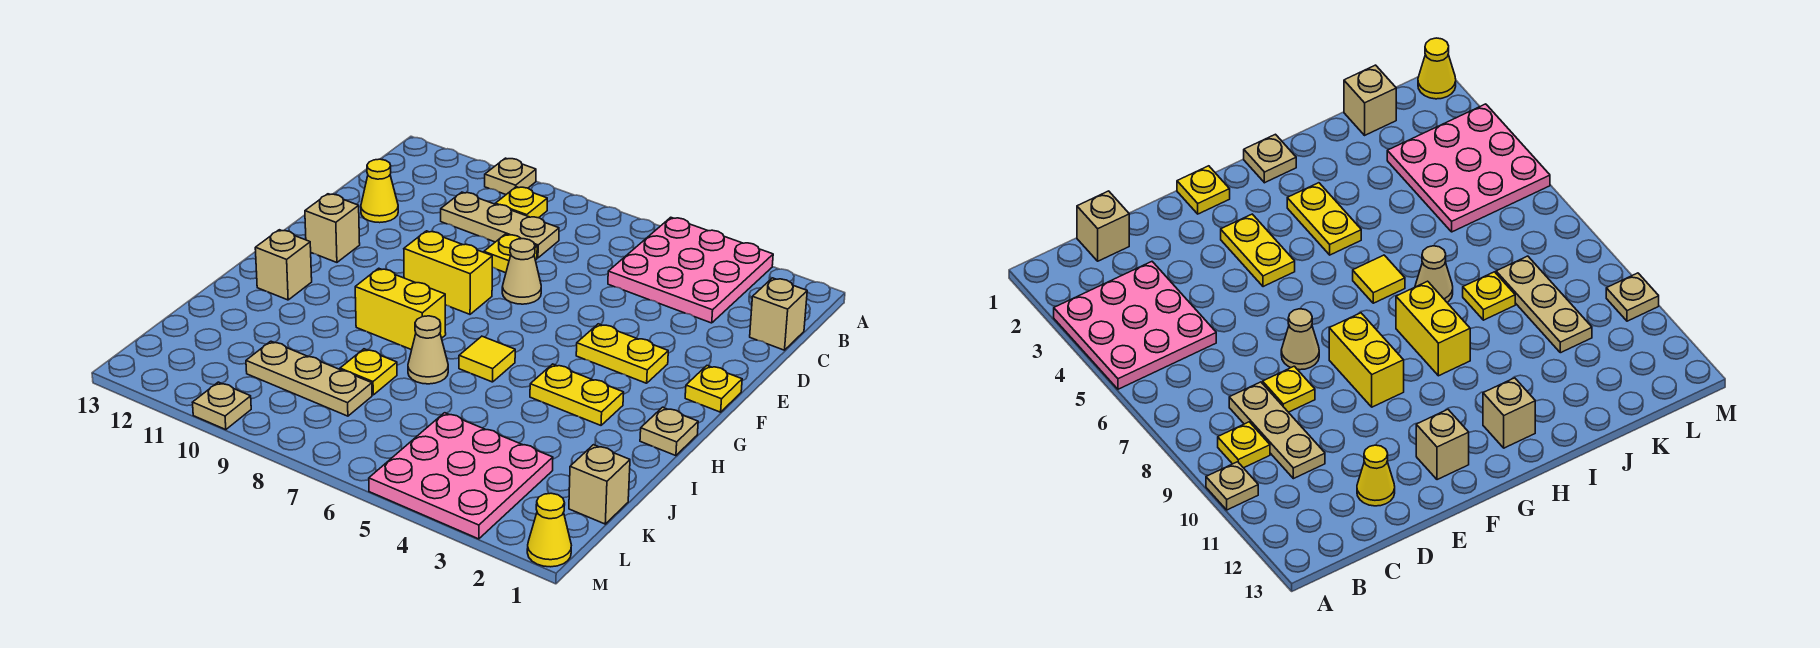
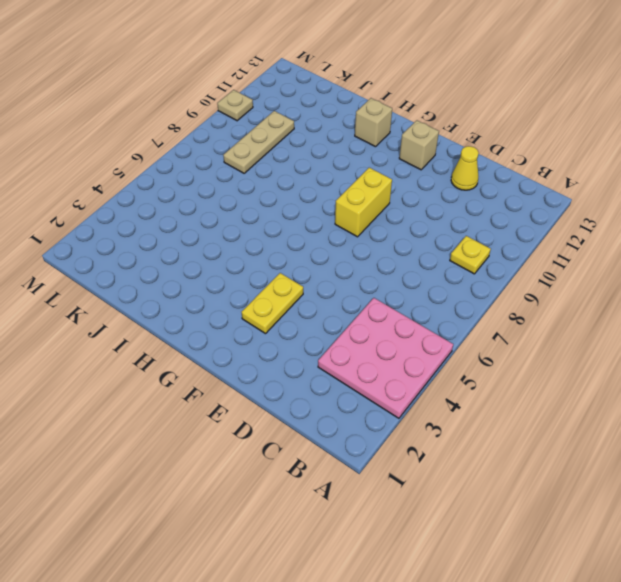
none -> tan 1x1 plate [485,158,536,194]
none -> tan 1x1 brick [750,278,807,350]
none -> tan 1x3 plate [441,192,559,258]

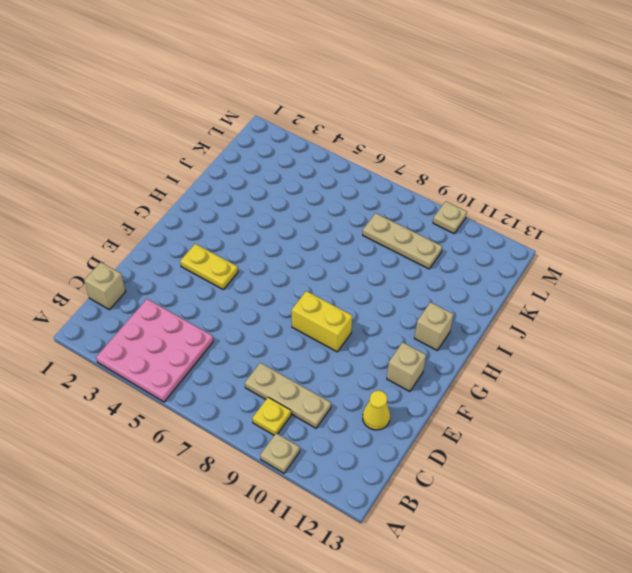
none -> yellow 1x1 plate [484,234,537,273]
none -> tan 1x1 cone [502,239,541,304]
none -> yellow 1x1 plate [685,366,742,412]

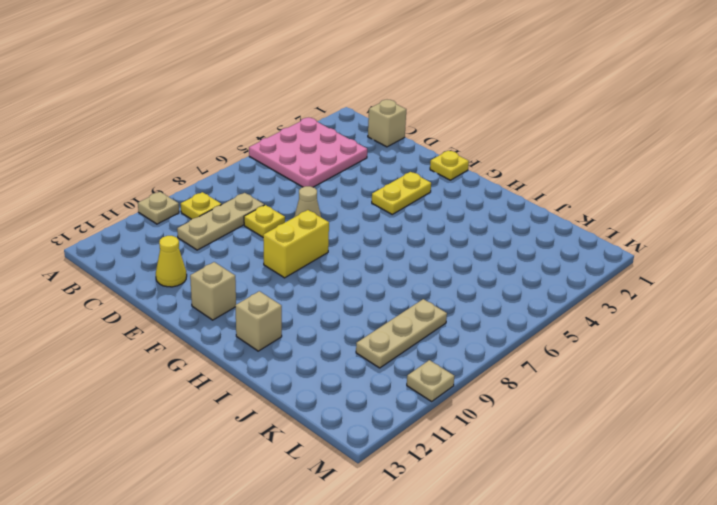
none -> tan 1x1 plate [640,407,698,456]
none -> yellow 1x2 plate [530,364,624,425]
none -> yellow 1x1 tile [459,336,515,382]

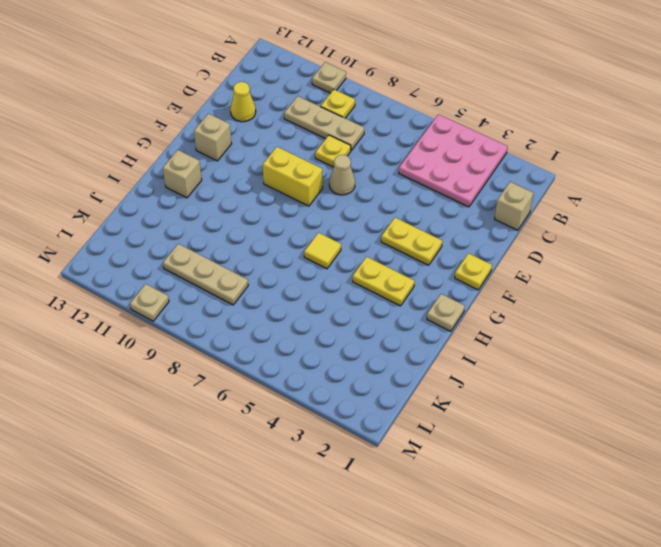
none -> yellow 1x2 brick [355,268,446,350]
none -> tan 1x1 cone [408,316,448,384]
none -> yellow 1x1 plate [340,349,397,395]

